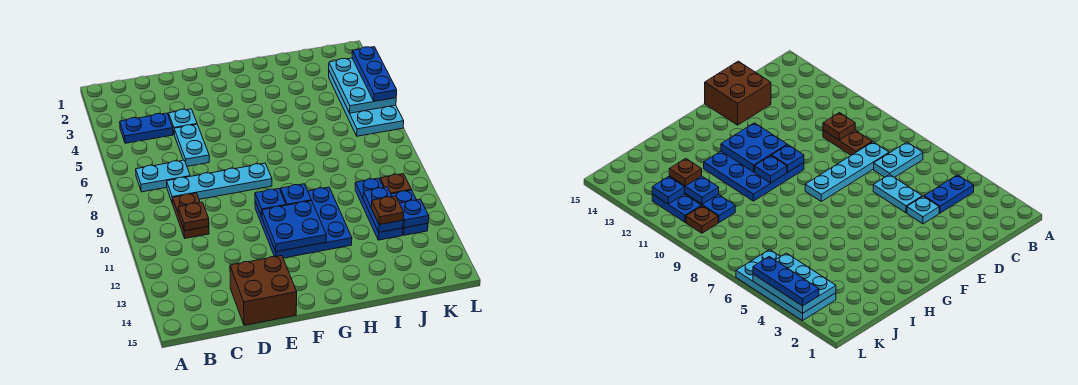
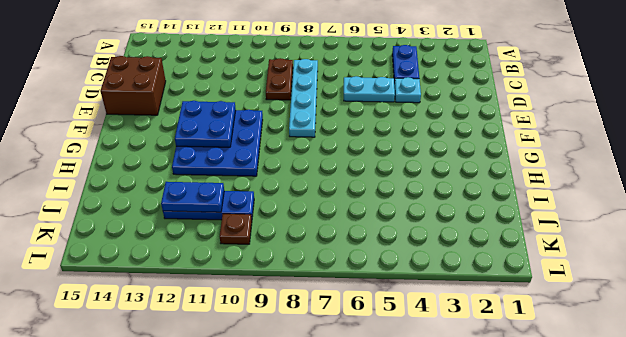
brown 1x2 plate [266,58,293,100] -> brown 1x2 plate turned to [172,193,209,238]
none -> cyan 1x2 plate [136,160,190,192]
none -> cyan 2x4 plate [329,71,404,136]
none -> blue 1x2 plate [391,190,428,235]

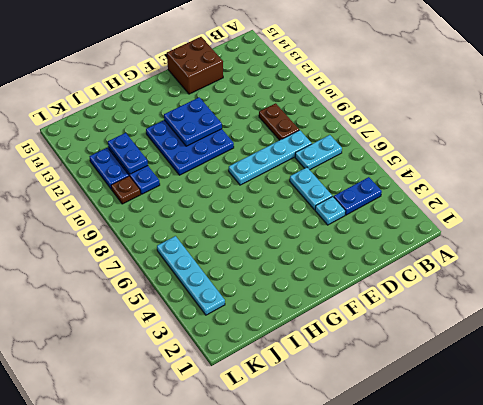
cyan 1x4 plate [157,236,225,315] -> cyan 2x4 plate [329,71,404,136]
none -> brown 1x1 plate [178,202,209,231]
none -> blue 1x1 plate [255,188,286,216]
none -> blue 1x1 plate [280,184,311,205]

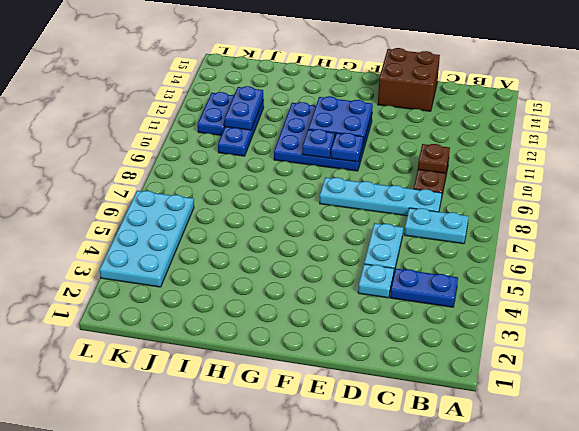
none -> brown 1x1 plate [380,174,411,194]
none -> cyan 2x3 plate [329,58,396,113]
none -> blue 1x1 plate [400,199,429,228]

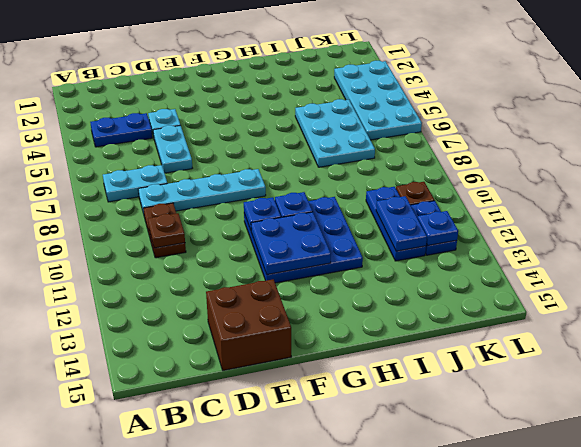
cyan 2x3 plate [295,99,375,167] -> cyan 2x3 plate moved to [329,58,396,113]
none -> brown 1x1 plate [371,196,404,225]
none -> blue 1x3 plate [352,47,397,101]

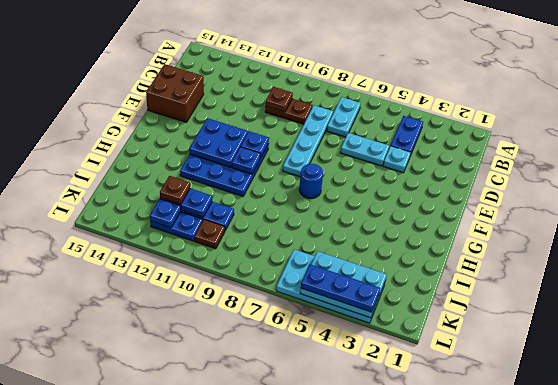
blue 1x1 round brick [299,164,323,198] -> none

